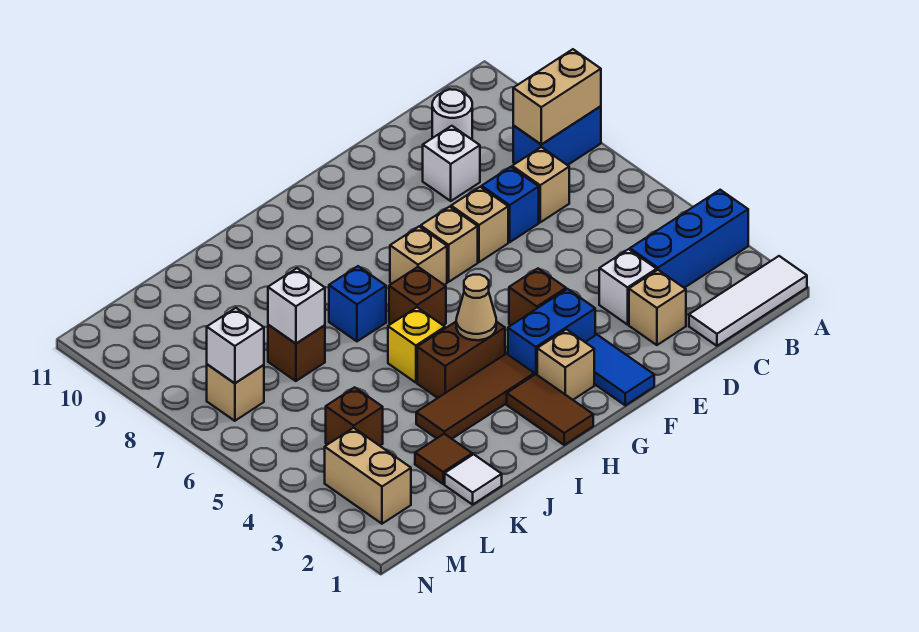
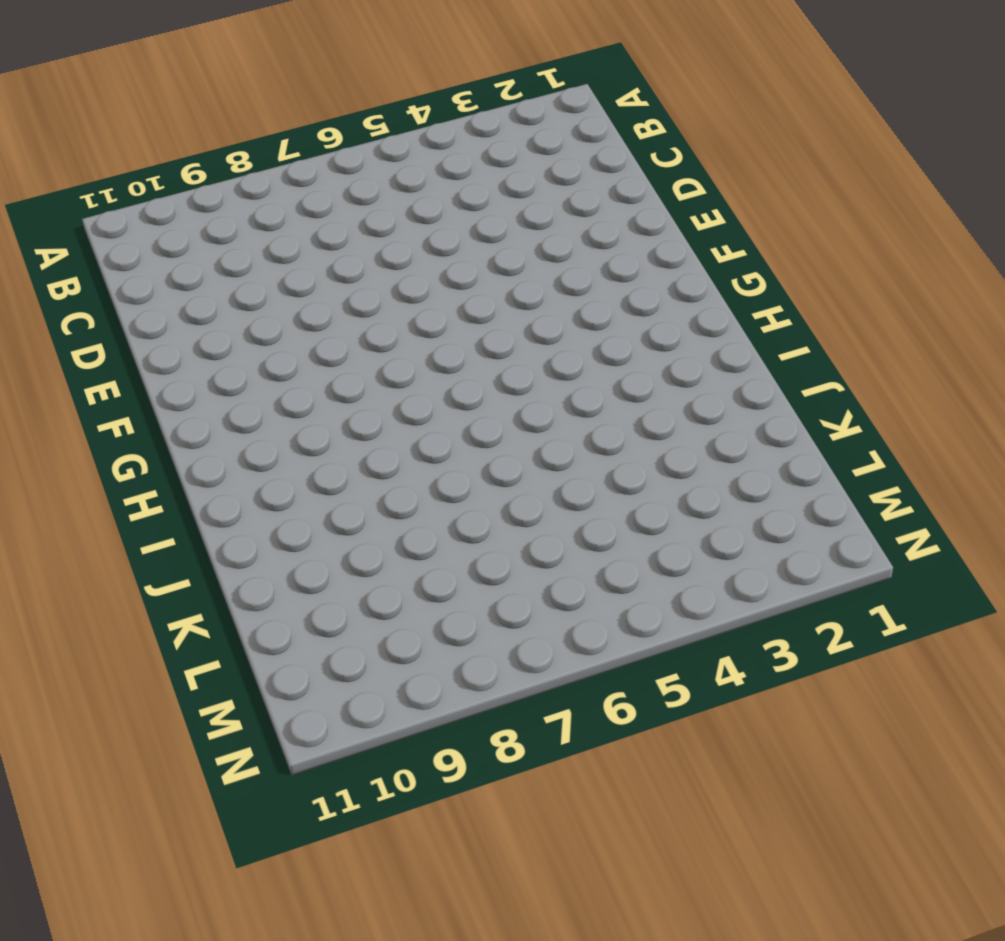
none -> white 1x3 tile [689,256,807,346]
none -> blue 1x3 brick [630,190,748,288]
none -> blue 1x2 brick [513,106,601,165]
none -> tan 1x1 brick [512,147,569,222]

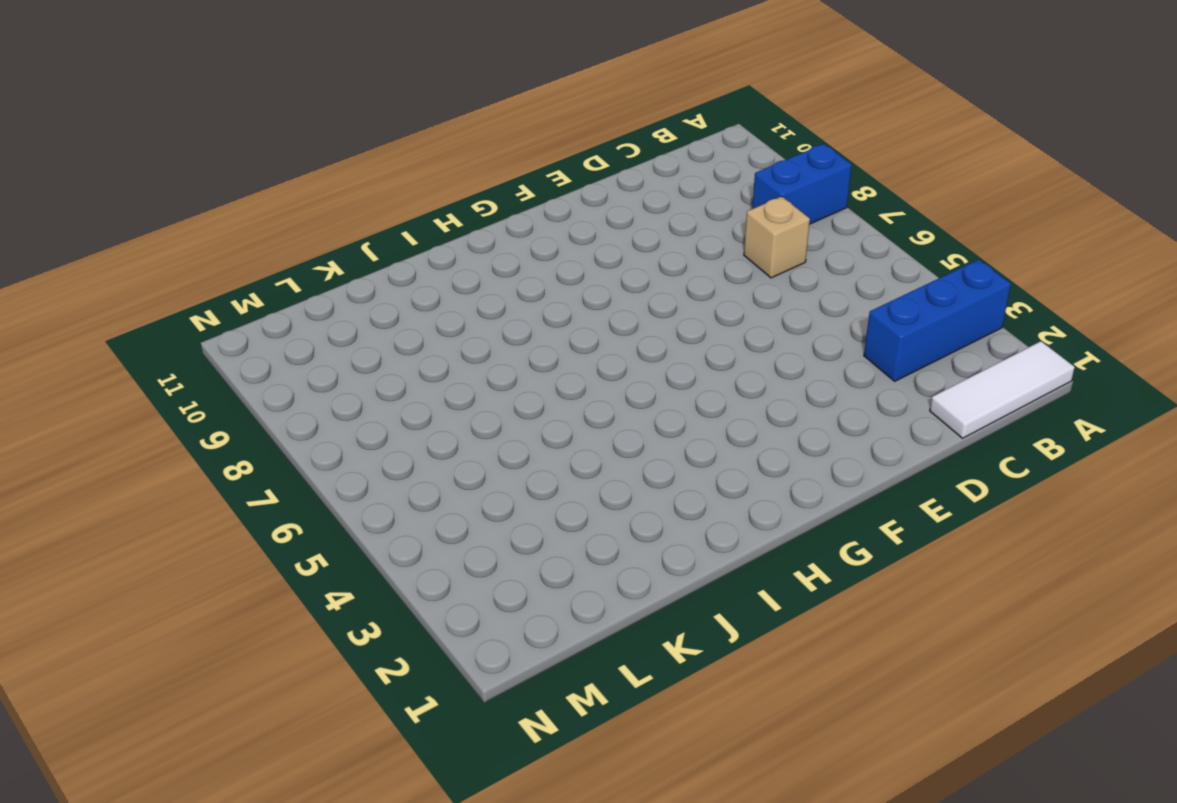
none -> white 1x1 round brick [432,89,472,139]
none -> tan 1x1 brick [629,270,686,345]
none -> white 1x1 brick [599,249,657,325]
none -> blue 1x1 brick [482,167,539,242]

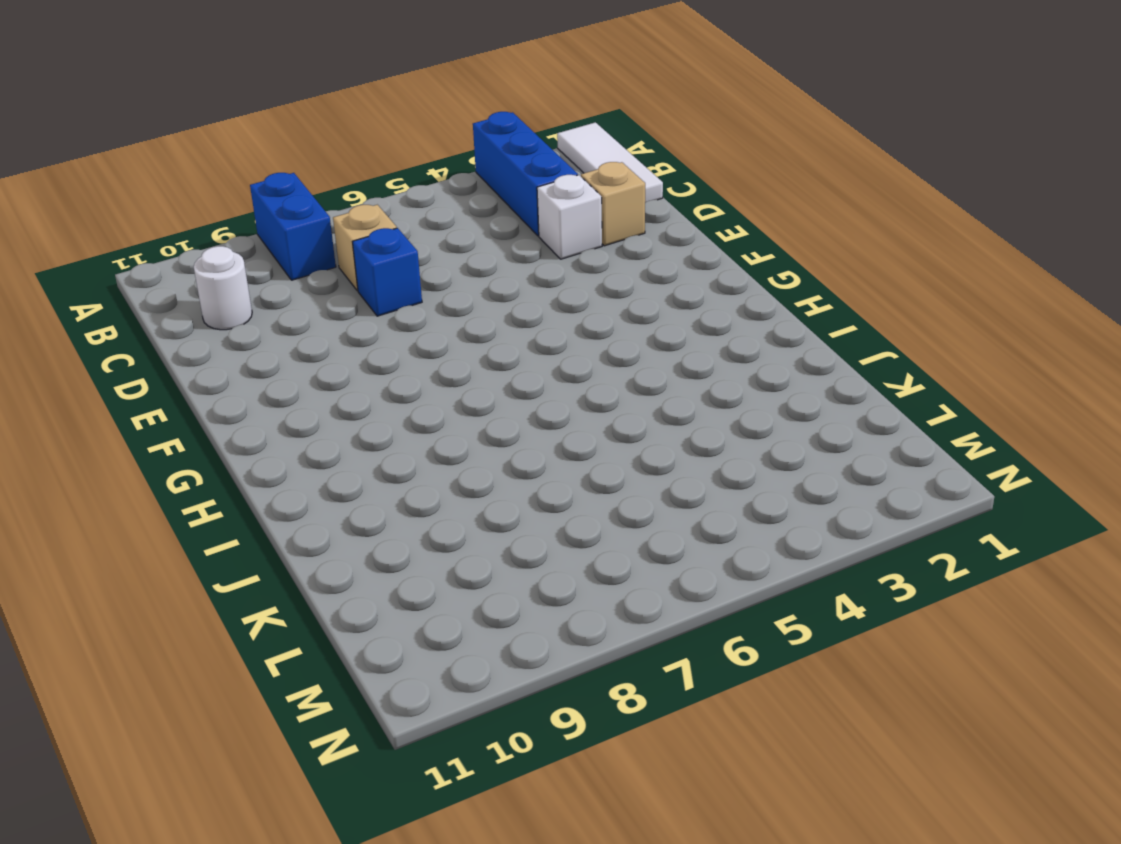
none -> white 1x1 brick [423,126,480,201]
none -> tan 1x1 brick [451,187,508,262]
none -> blue 1x2 tile [585,335,654,405]
none -> blue 1x2 brick [508,289,595,375]

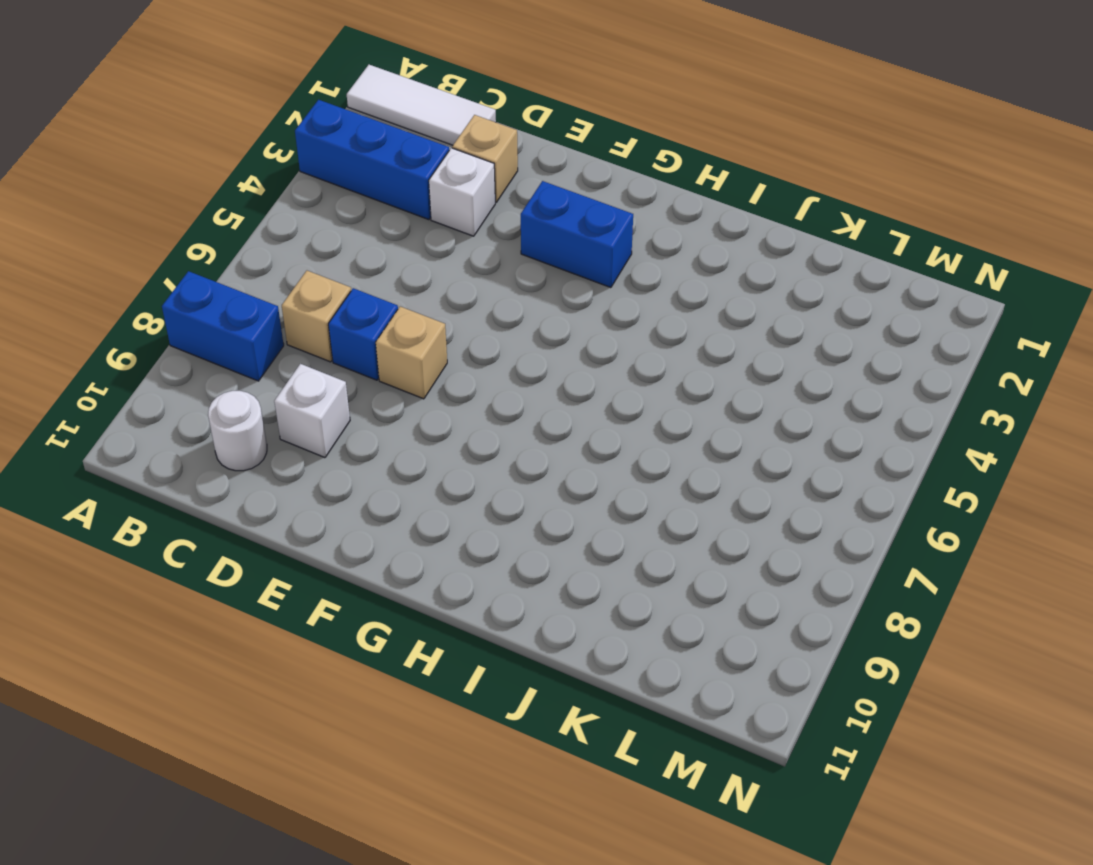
none -> blue 1x2 tile [585,335,654,405]
none -> brown 1x1 brick [509,269,566,326]
none -> tan 1x1 brick [421,207,478,282]
none -> tan 1x1 brick [537,329,594,400]

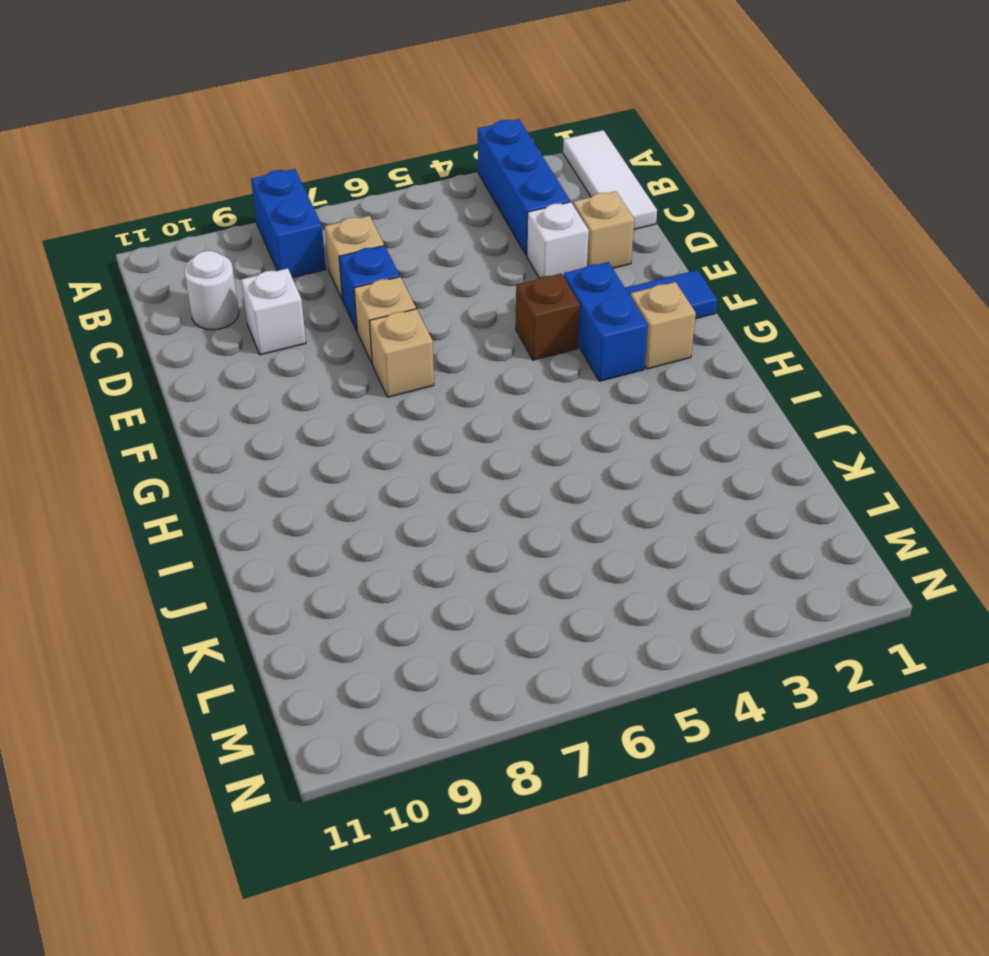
none -> tan 1x1 brick [390,227,447,285]
none -> brown 1x2 tile [507,374,593,445]
none -> brown 1x3 tile [416,354,534,439]
none -> brown 1x2 brick [417,322,505,398]

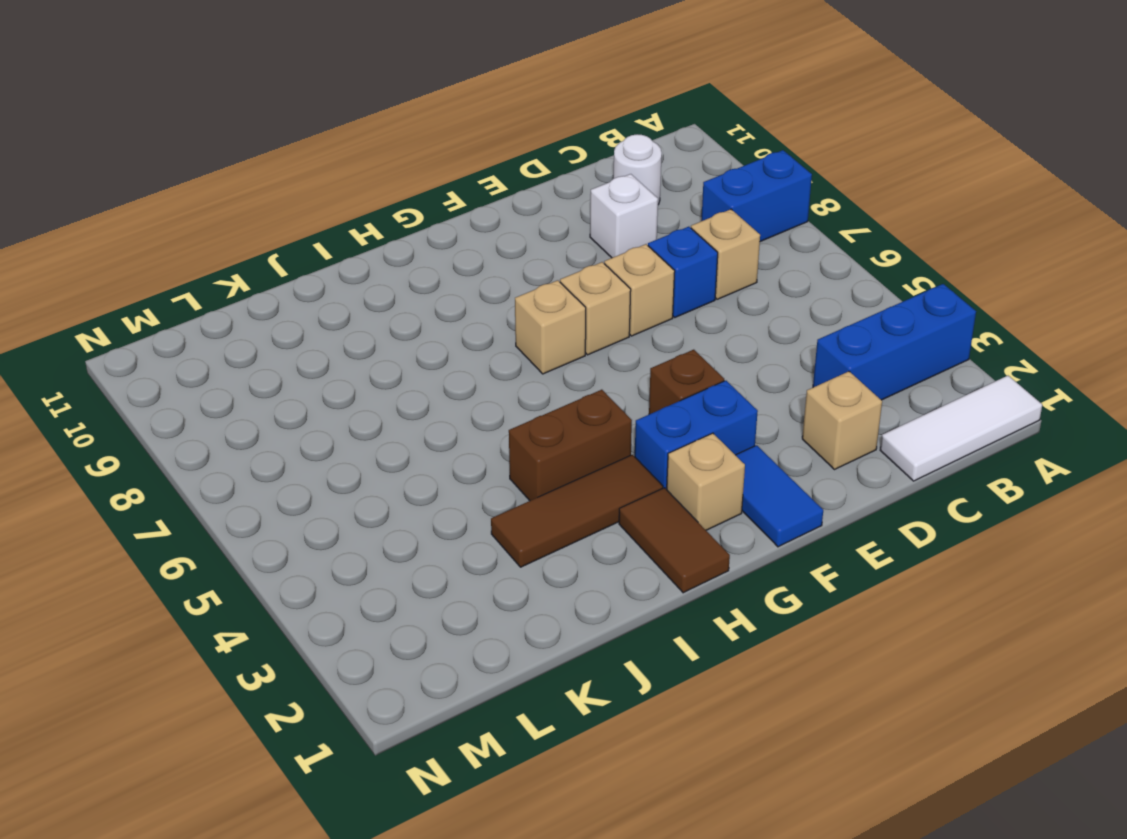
none -> white 1x1 brick [599,249,657,325]
none -> brown 1x1 brick [389,267,446,325]
none -> yellow 1x1 brick [388,307,445,383]
none -> blue 1x1 brick [329,266,386,341]

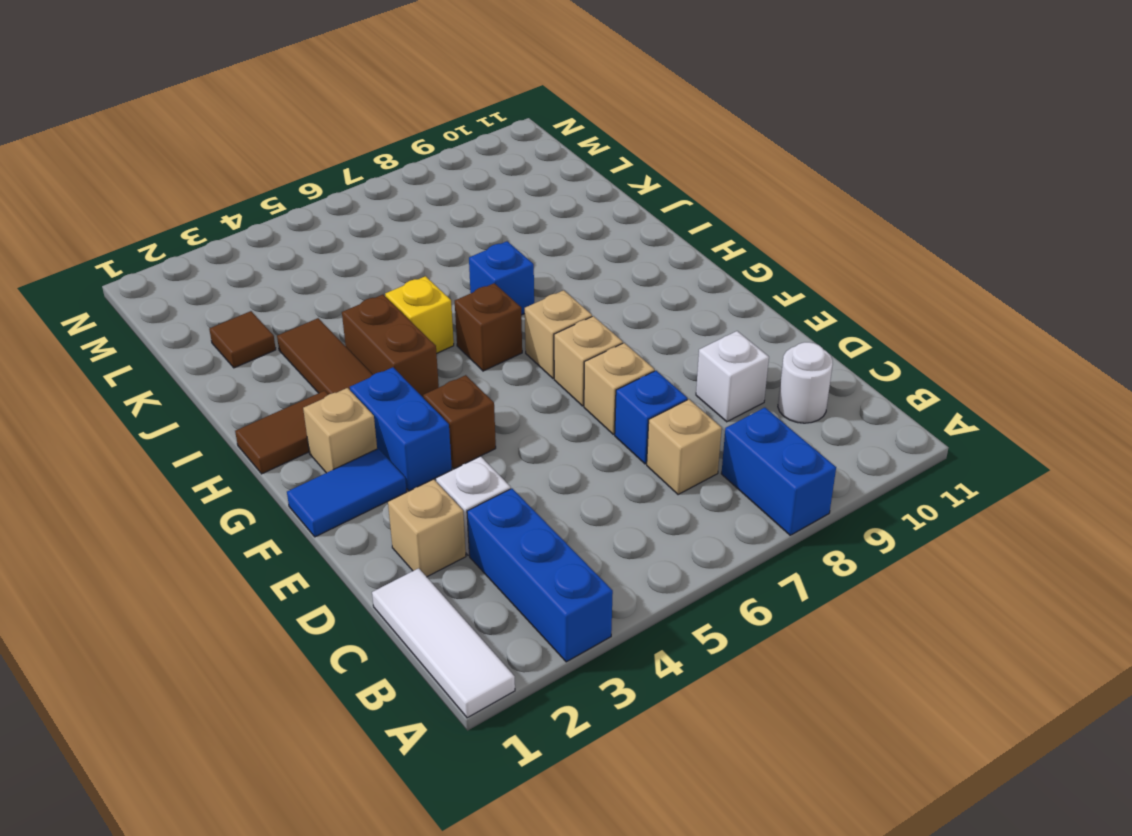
none -> white 1x1 tile [445,454,502,505]
none -> brown 1x1 brick [268,325,325,381]
none -> brown 1x1 brick [326,387,383,446]
none -> tan 1x2 brick [325,428,411,524]

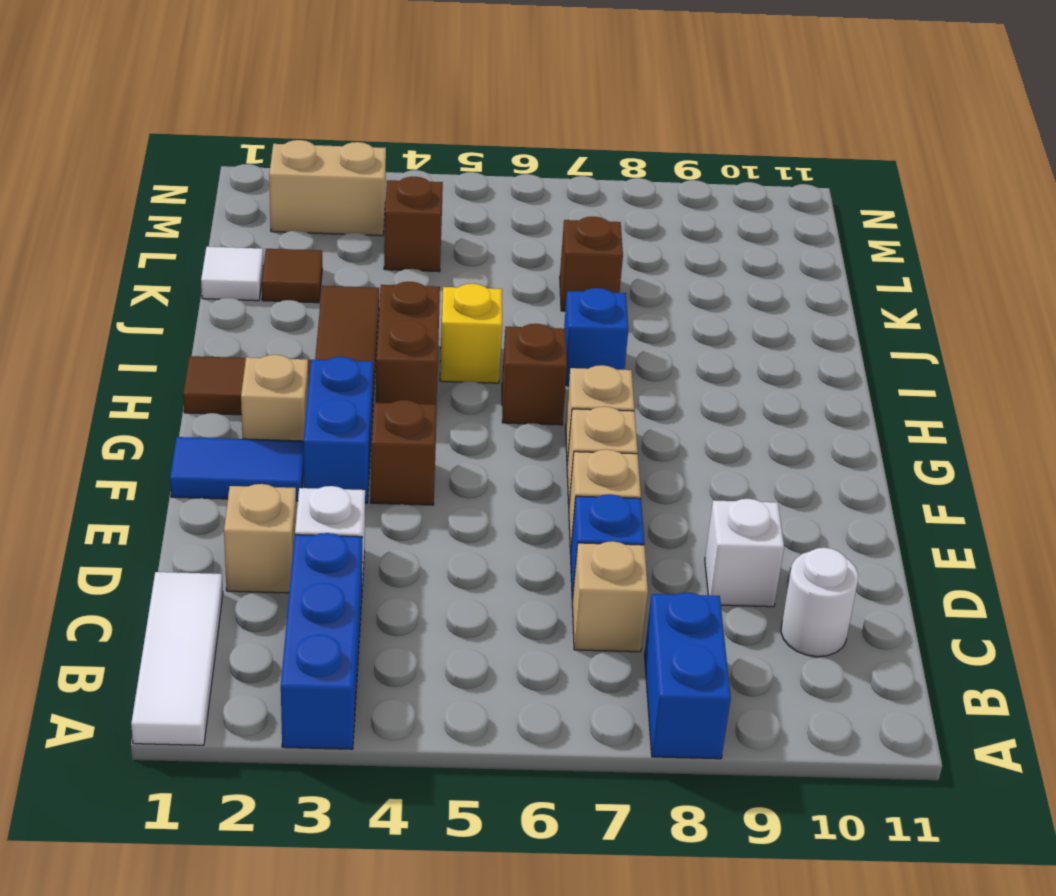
none -> tan 1x1 brick [207,364,264,421]
none -> tan 1x2 brick [513,49,601,145]
none -> tan 1x1 cone [456,275,496,340]
none -> white 1x1 brick [268,268,325,344]

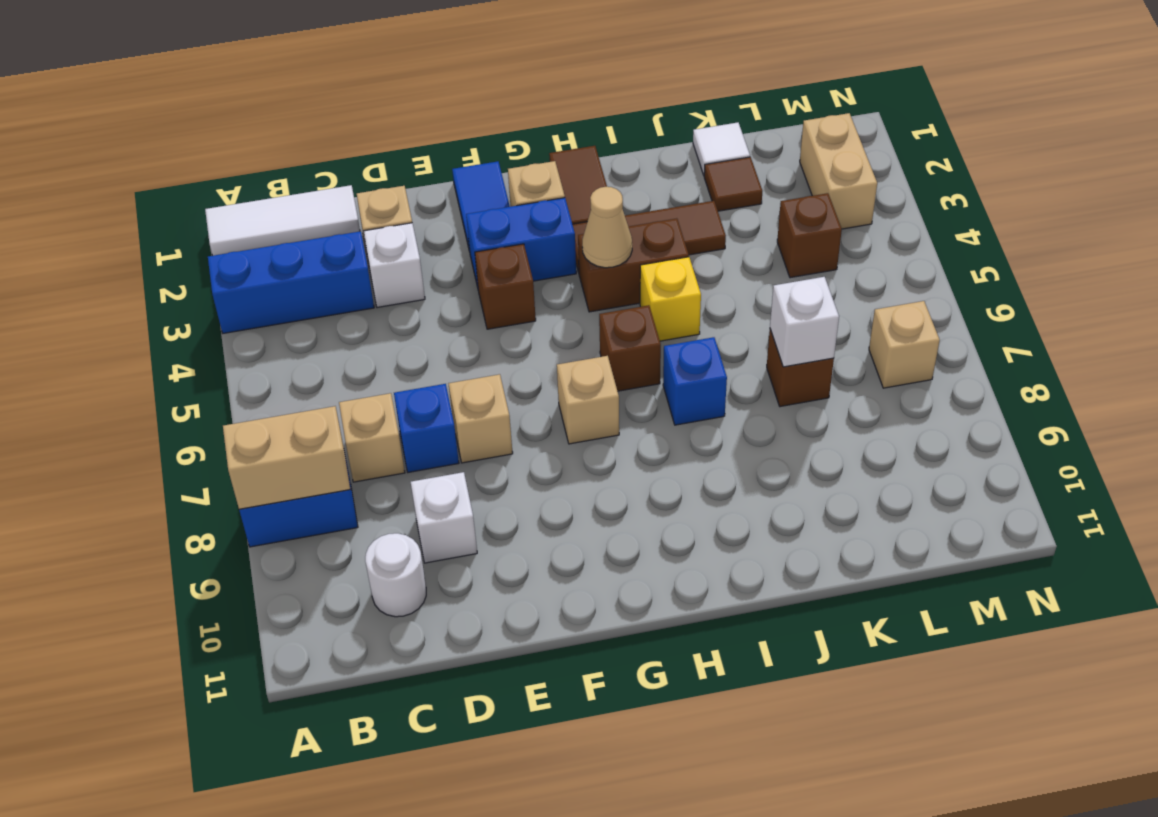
none -> tan 1x1 brick [421,207,478,282]
none -> white 1x1 brick [207,308,264,383]

